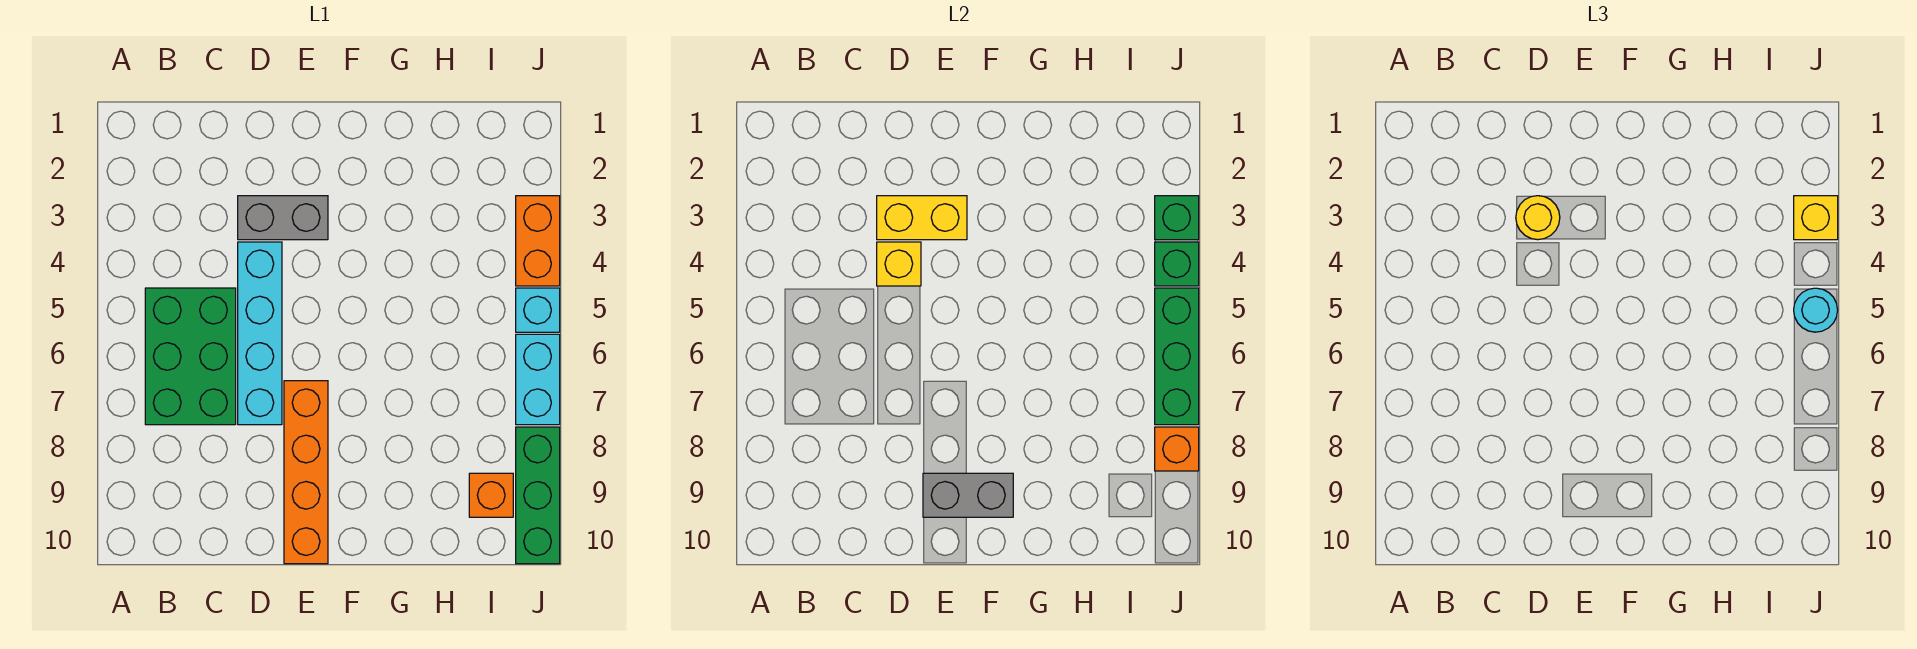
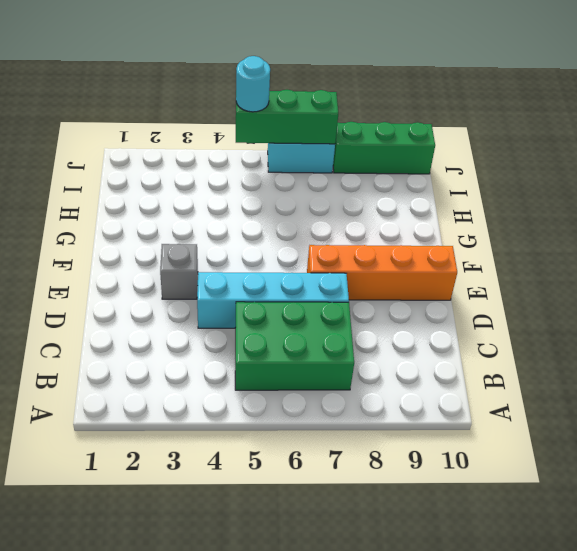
grey 1x1 brick [160,244,198,299] -> grey 1x2 brick [238,196,328,240]
none -> orange 1x1 brick [469,473,513,517]
none -> orange 1x2 brick [516,196,560,286]
none -> cyan 1x1 brick [516,288,560,332]

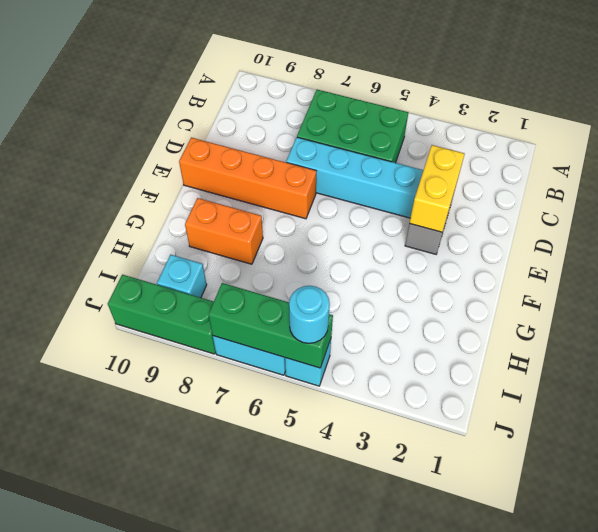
orange 1x2 brick [185,198,263,264] -> orange 1x2 brick moved to [516,196,560,286]
cyan 1x1 brick [157,255,207,298] -> orange 1x1 brick [469,473,513,517]
none -> yellow 1x1 brick [877,242,921,286]
none -> grey 1x2 brick [923,473,1013,517]
none -> green 1x1 brick [1155,196,1199,240]

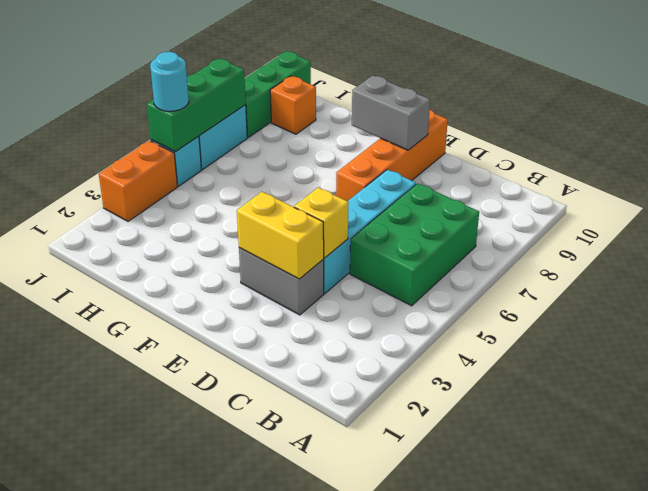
none -> green 1x1 brick [1155,196,1199,240]
none -> green 1x1 brick [1155,242,1199,286]
none -> orange 1x1 brick [1155,427,1199,471]

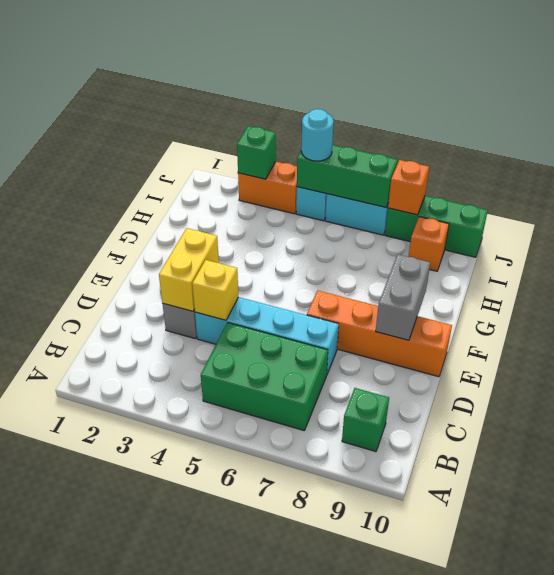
green 1x1 brick [342,388,389,452] -> green 1x1 brick moved to [1155,242,1199,286]
none -> yellow 1x1 round brick [1516,196,1560,240]
none -> yellow 1x1 brick [1794,196,1838,240]

